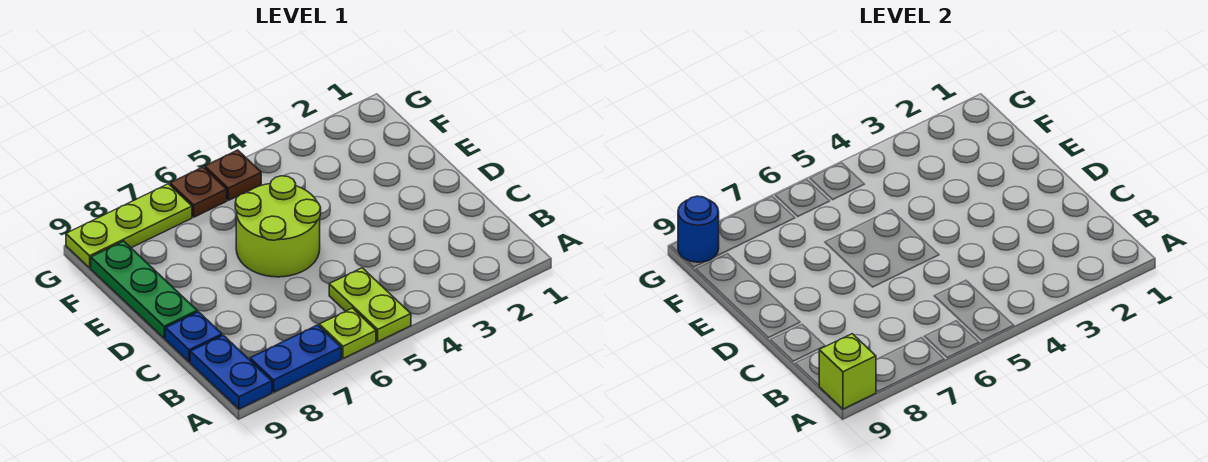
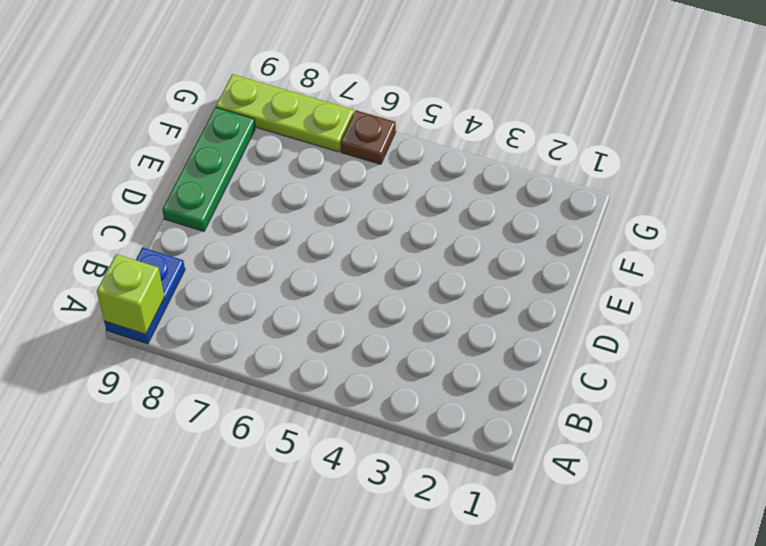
none -> lime 1x2 plate [329,268,411,341]
none -> lime 1x1 plate [319,308,376,358]
none -> blue 1x2 plate [250,325,341,392]

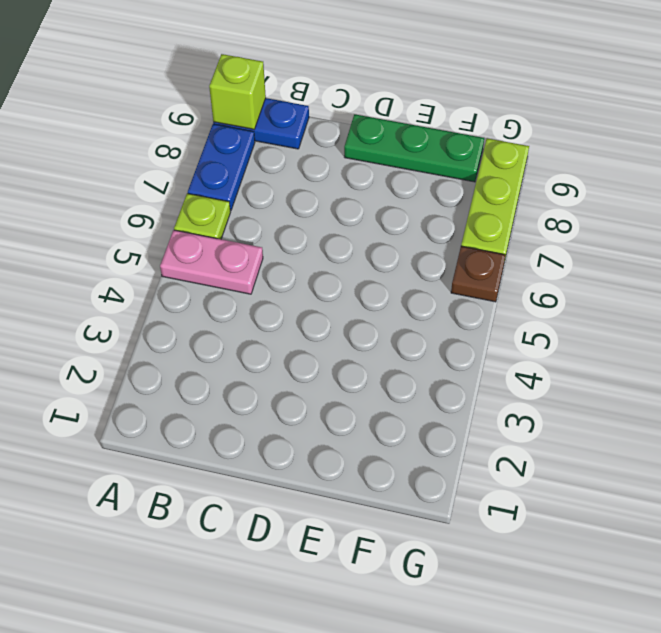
pink 1x2 plate [160,230,263,294] -> lime 1x2 plate [329,268,411,341]
none -> blue 1x1 plate [165,312,222,362]
none -> lime 2x2 round brick [235,176,321,277]
none -> brown 1x1 plate [205,150,261,200]

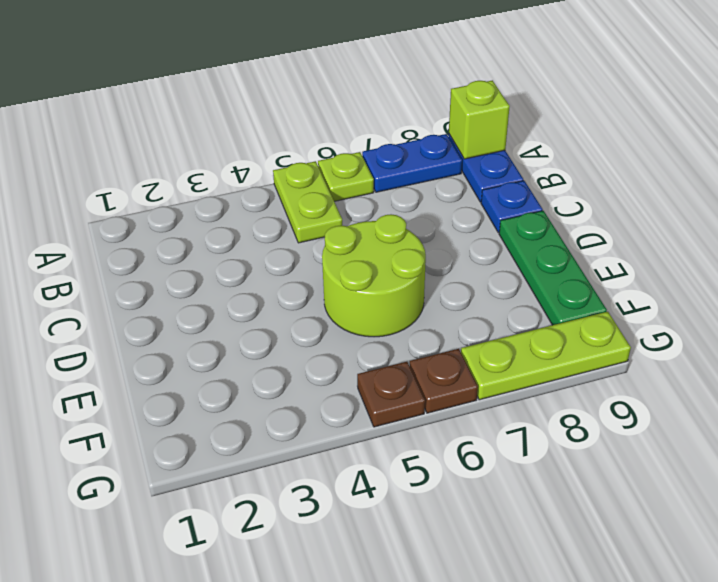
none -> blue 1x1 round brick [678,196,719,262]

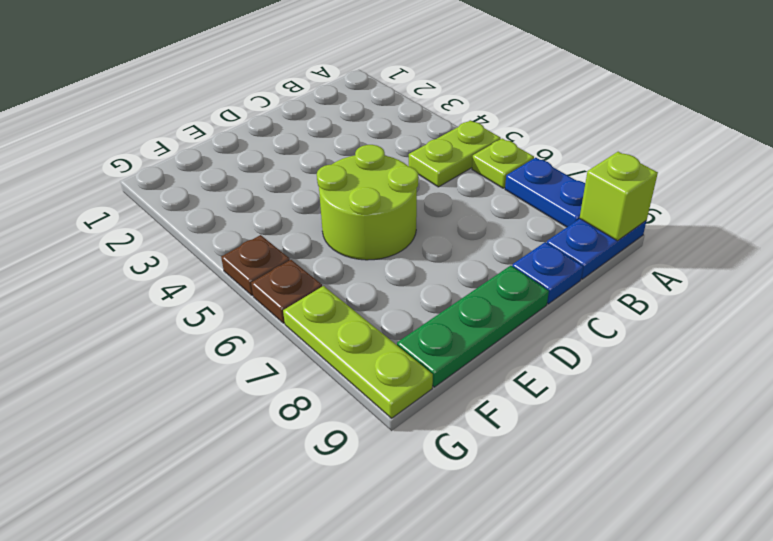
none -> blue 1x1 round brick [678,196,719,262]

